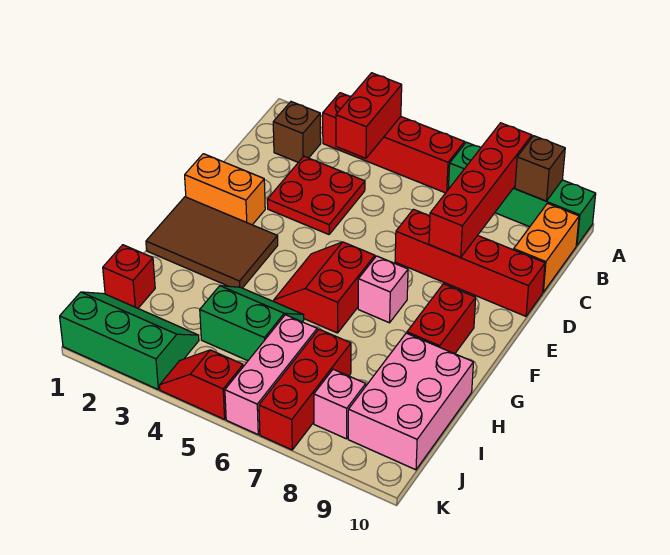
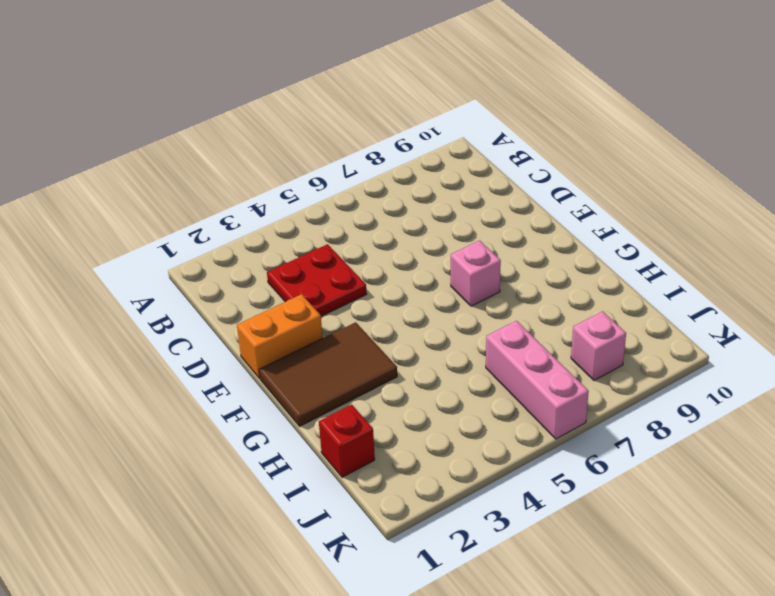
none -> red 1x4 brick [323,93,465,193]
none -> green 1x4 brick [448,142,596,246]
none -> brown 1x1 brick [273,102,321,162]

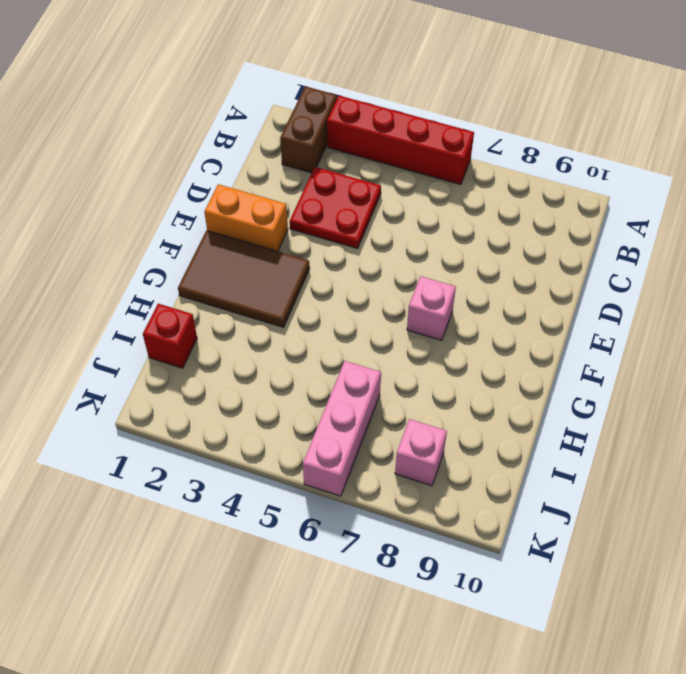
brown 1x2 brick [280,86,337,173] -> brown 1x1 brick [273,102,321,162]
none -> green 1x4 brick [448,142,596,246]
none -> orange 1x2 brick [514,203,579,292]
none -> red 1x4 brick [395,209,545,316]

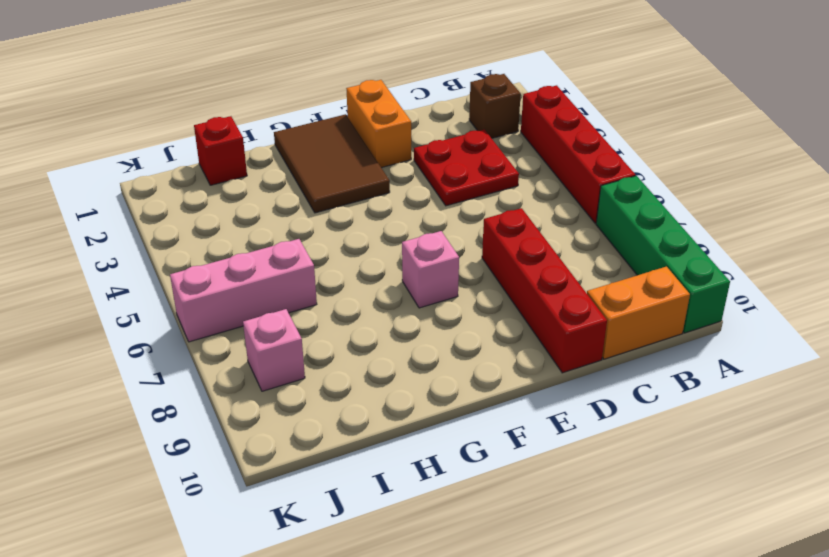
none -> red 2x2 slope [274,242,375,333]
none -> red 1x2 brick [407,284,476,354]
none -> green 2x2 slope [200,286,304,361]

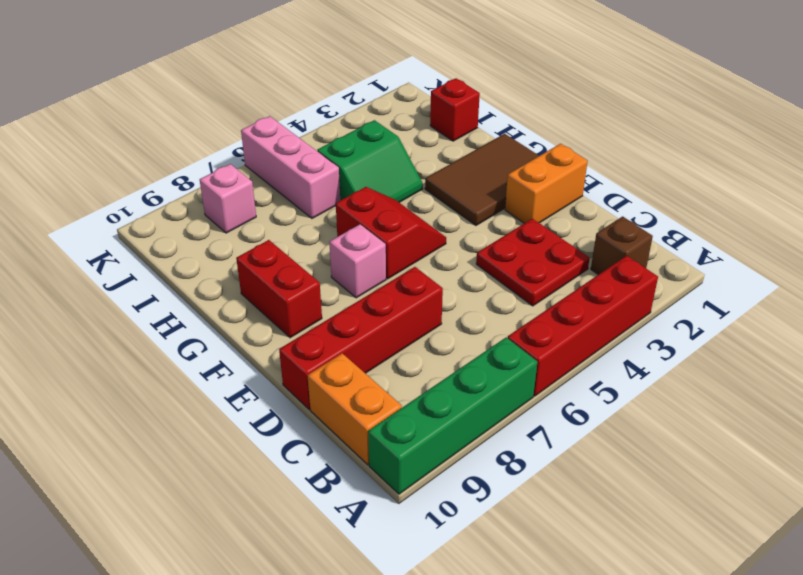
none -> pink 2x3 brick [348,333,473,470]
none -> red 1x3 brick [259,329,351,450]
none -> green 2x3 slope [60,292,199,389]

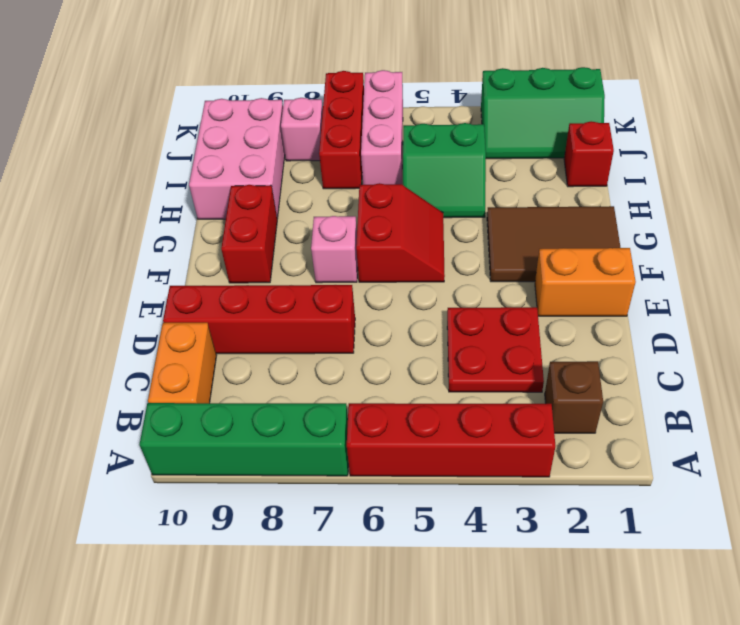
none -> red 1x2 slope [160,350,243,419]
none -> red 1x2 brick [336,73,402,158]
none -> red 1x4 brick [429,123,532,257]

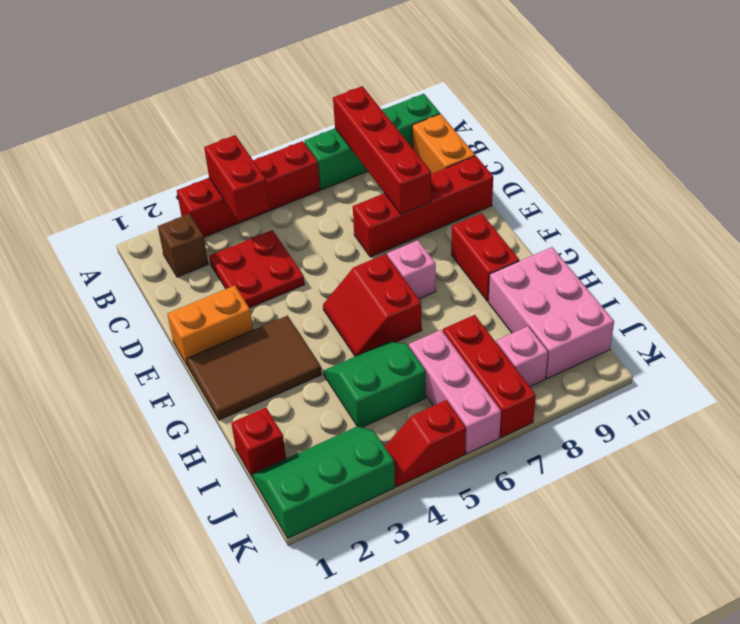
none -> brown 1x1 brick [515,136,565,201]

